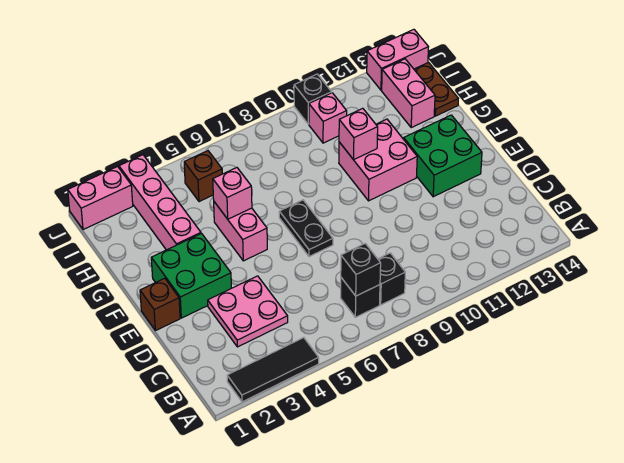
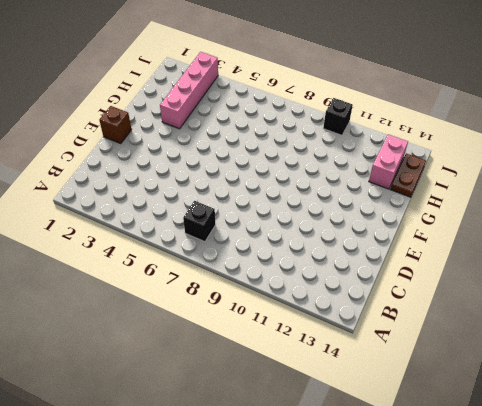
none -> black 1x3 tile [227,338,319,402]
none -> black 1x1 brick [378,253,405,305]
none -> pink 2x2 plate [208,276,288,347]

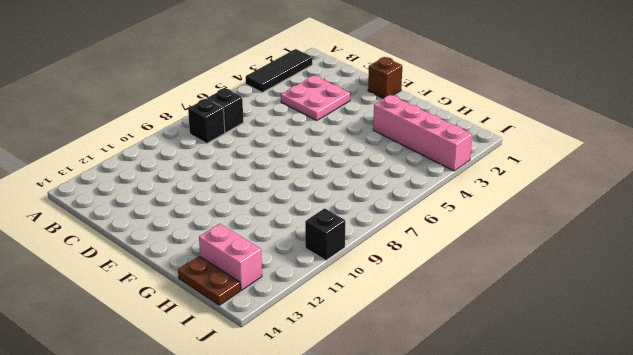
none -> green 2x2 brick [151,234,231,318]
none -> black 1x2 plate [279,200,333,257]
none -> green 2x2 brick [404,115,482,197]

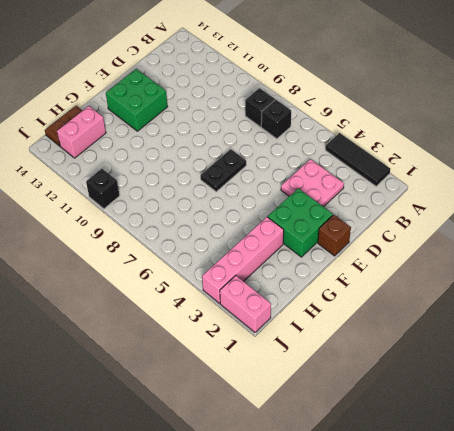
none -> pink 1x2 brick [214,202,267,261]
none -> pink 2x2 brick [339,119,417,201]
none -> brown 1x1 brick [184,151,222,202]

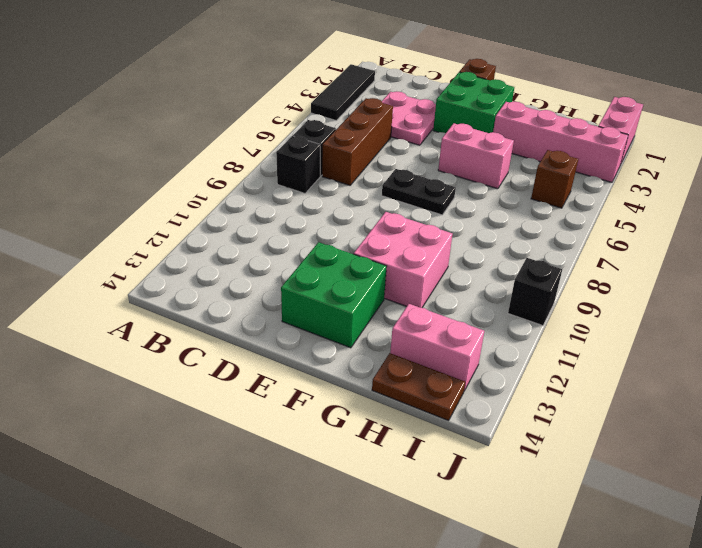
brown 1x3 brick [322,98,393,185] -> none
none -> pink 1x1 brick [309,93,347,143]
none -> pink 1x2 brick [367,29,428,90]
none -> black 1x1 brick [341,243,381,296]

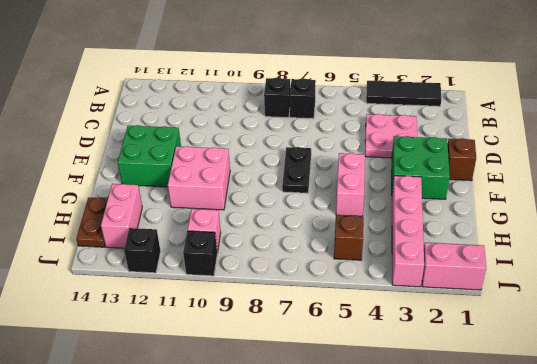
black 1x1 brick [124,228,161,273] -> black 1x1 brick moved to [341,243,381,296]
none -> pink 1x2 brick [367,29,428,90]
none -> pink 1x1 brick [213,168,252,219]
none -> pink 1x1 brick [339,108,378,160]

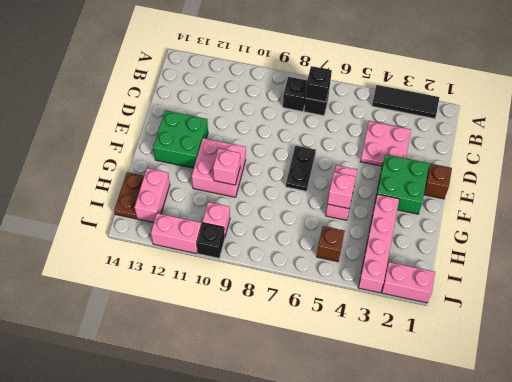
pink 1x2 brick [151,213,201,254] -> pink 1x2 brick moved to [367,29,428,90]

